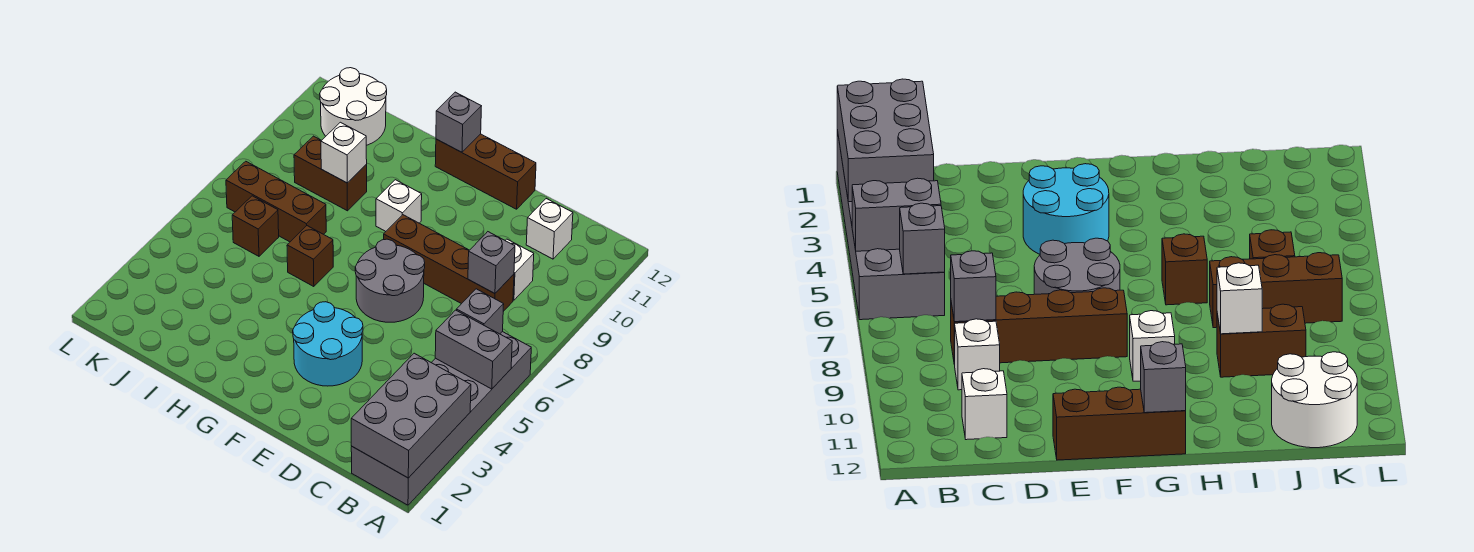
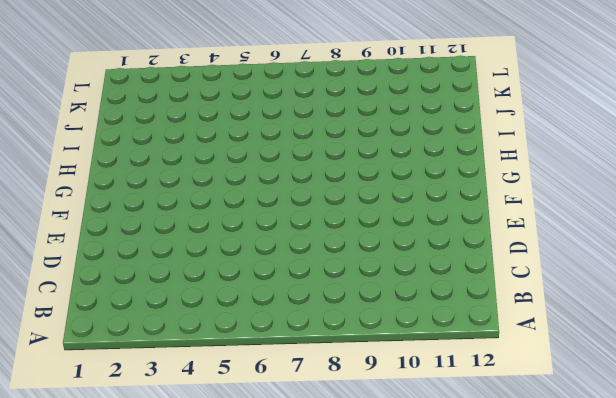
none -> grey 2x6 brick [351,332,531,505]
none -> brown 1x4 brick [384,215,514,311]
none -> white 1x1 brick [505,239,534,300]

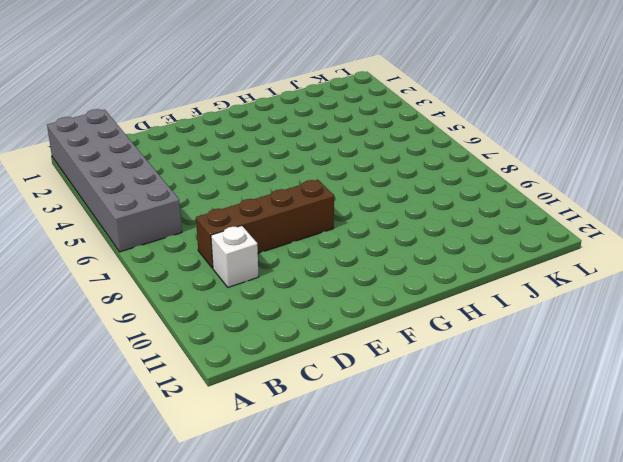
none -> white 1x1 brick [526,199,573,259]
none -> cyan 2x2 round brick [293,302,363,386]
none -> grey 2x2 round brick [355,239,425,322]

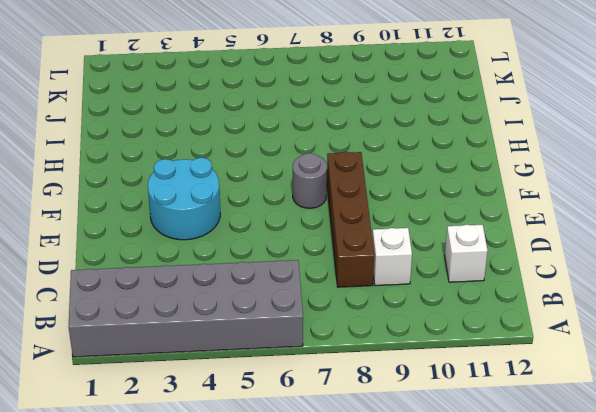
grey 1x1 round brick [293,153,327,208] -> grey 2x2 round brick [355,239,425,322]
none -> brown 1x3 brick [435,134,536,209]
none -> white 1x1 brick [376,180,422,231]
none -> brown 1x1 brick [287,226,333,287]

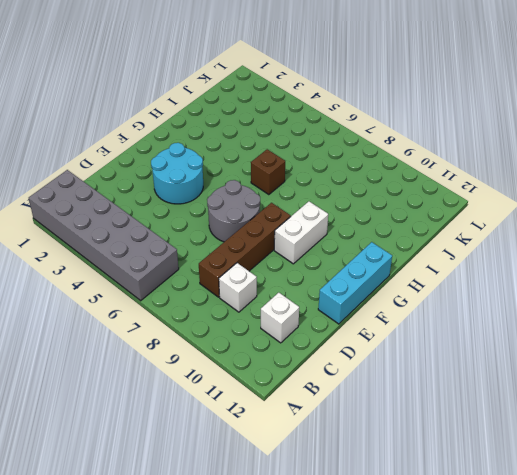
cyan 1x3 brick [318,242,392,324] -> brown 1x3 brick [435,134,536,209]
white 1x2 brick [274,201,328,264] -> white 1x1 brick [376,180,422,231]
none -> brown 1x3 brick [226,161,326,242]
none -> brown 1x2 brick [294,136,367,211]
none -> brown 1x1 brick [232,196,279,256]

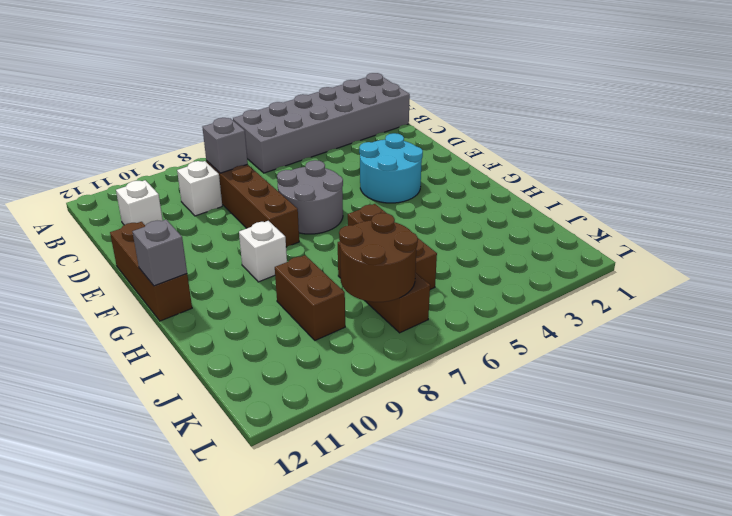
brown 2x2 round brick [339,213,418,302] -> none
none -> white 2x2 round brick [320,68,387,145]
none -> grey 2x3 brick [351,353,471,478]
none -> grey 1x2 brick [435,310,512,389]

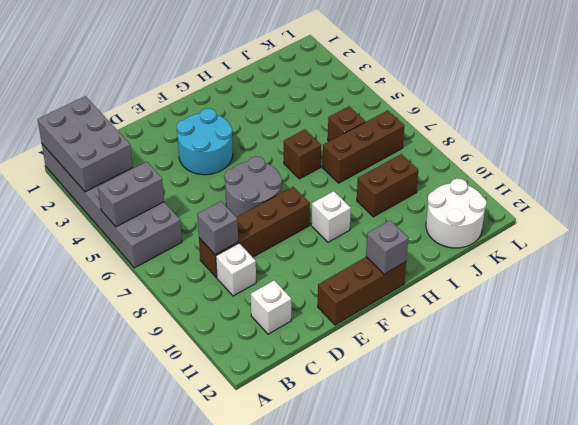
none -> grey 1x1 brick [456,289,504,334]
none -> white 1x1 brick [321,122,367,183]

